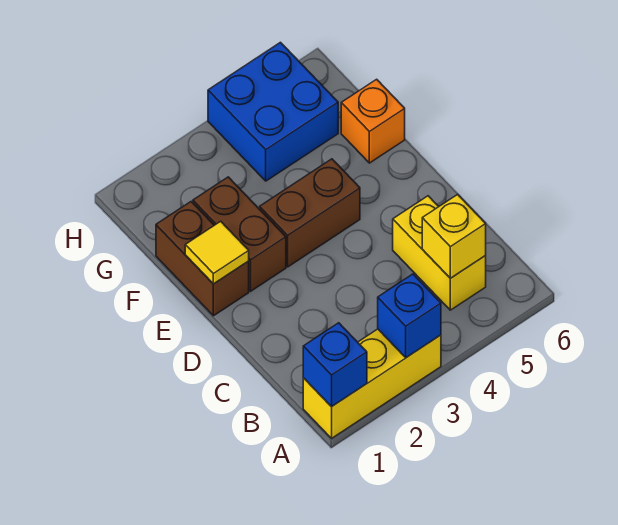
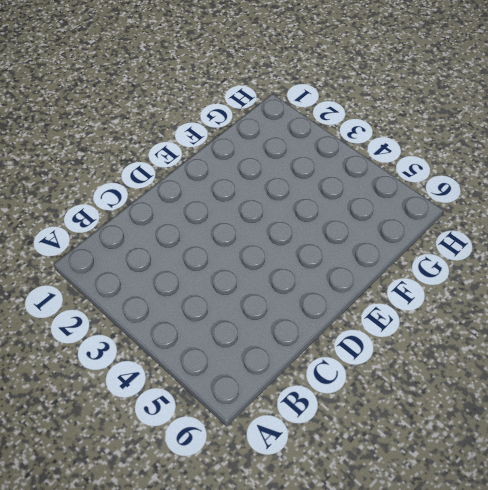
none -> yellow 1x3 brick [303,329,441,438]
none -> yellow 1x2 brick [393,196,486,310]

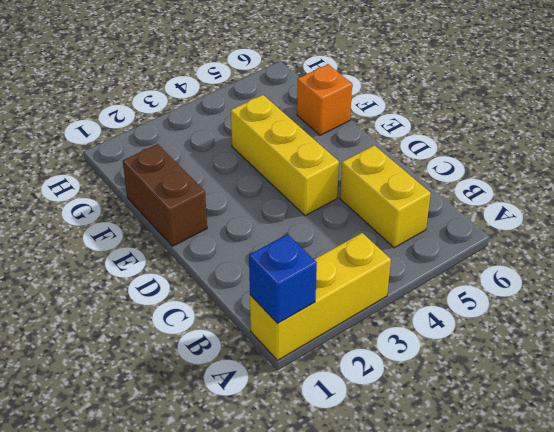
yellow 1x3 brick [231,95,339,216] -> brown 1x2 brick [260,159,360,267]
none -> brown 1x2 brick [193,177,286,291]
none -> blue 2x2 brick [208,42,338,181]

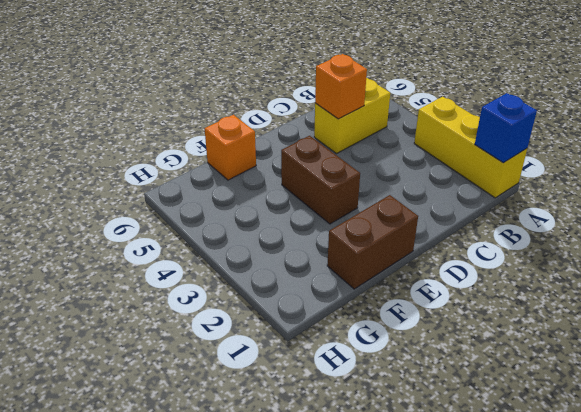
orange 1x1 brick [315,54,367,119] -> none
none -> brown 1x2 brick [193,177,286,291]
none -> blue 2x2 brick [208,42,338,181]

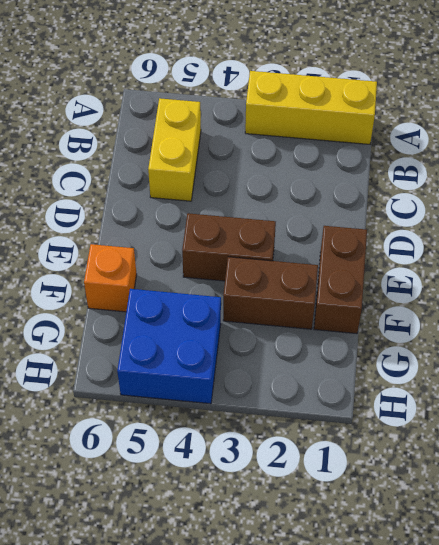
brown 1x2 brick [223,257,318,329] -> brown 1x2 brick turned to [193,177,286,291]
none -> blue 1x1 brick [303,323,367,407]
none -> blue 1x1 brick [378,274,441,358]

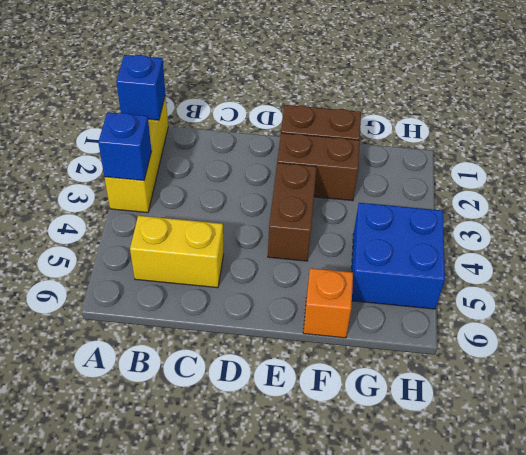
none -> yellow 1x1 brick [422,195,486,278]
none -> yellow 1x1 tile [185,221,249,284]

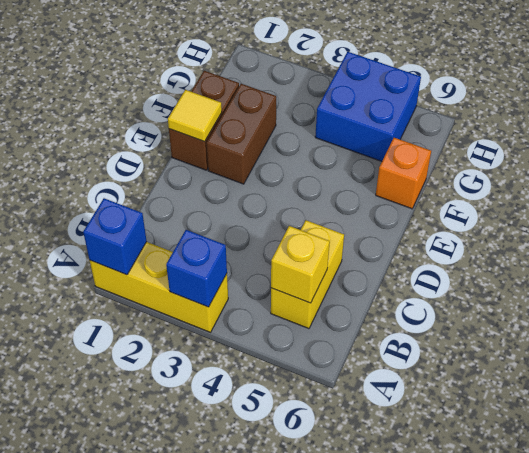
none -> brown 1x2 brick [260,159,360,267]

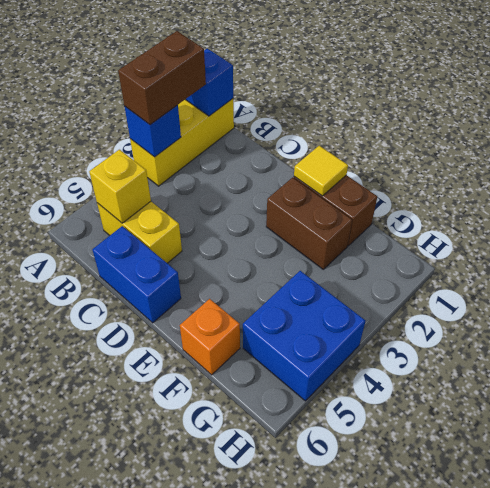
brown 1x2 brick [118,31,206,125] -> brown 1x2 brick moved to [260,159,360,267]
blue 1x2 brick [92,226,181,323] -> none

